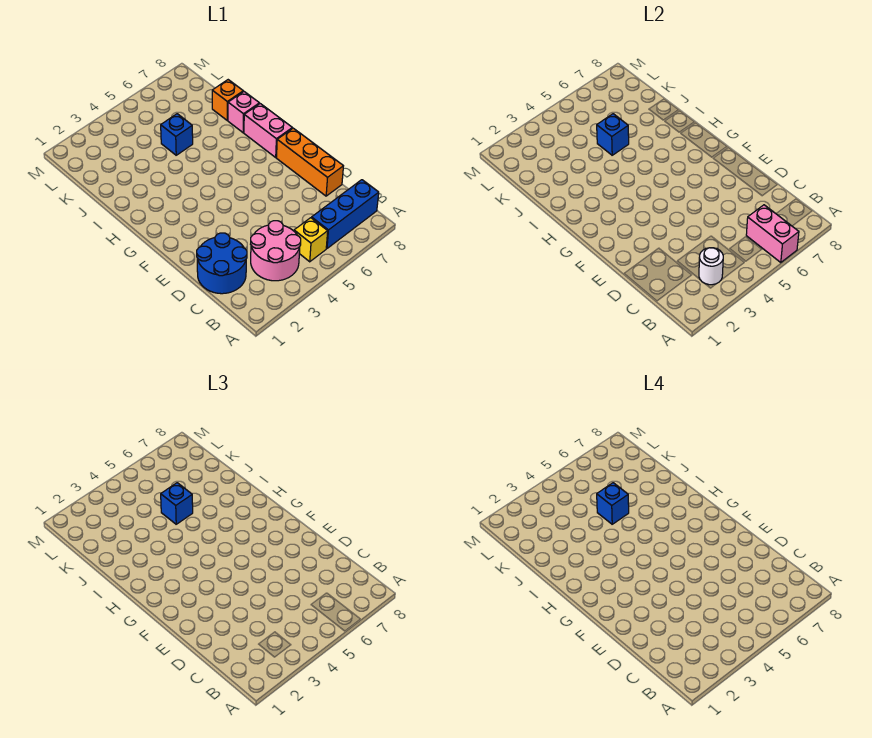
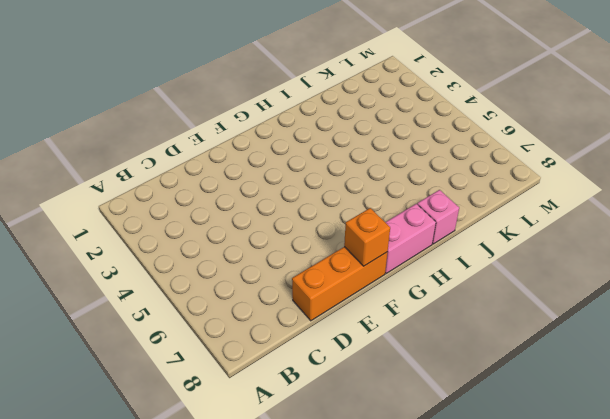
orange 1x1 brick [344,208,390,266] -> orange 1x1 brick moved to [212,80,243,120]
none -> pink 2x2 round brick [251,221,301,281]
none -> yellow 1x1 brick [294,218,328,262]
none -> blue 1x3 brick [312,180,379,248]

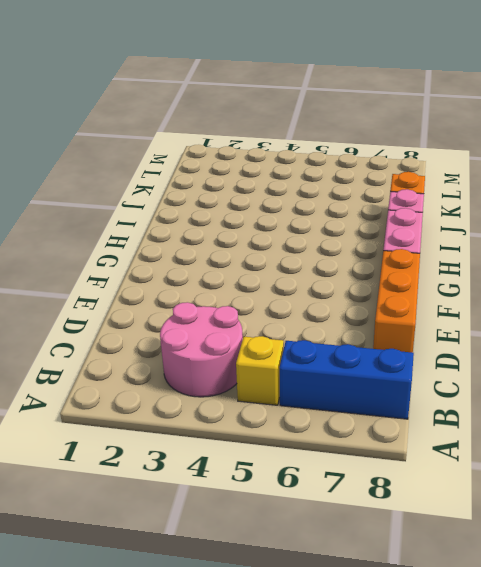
none -> blue 2x2 round brick [197,233,247,294]
none -> blue 1x1 brick [161,114,193,155]
none -> pink 1x2 brick [746,205,799,263]

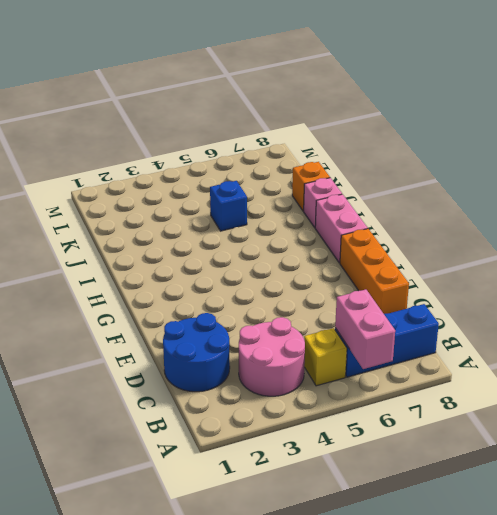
none -> white 1x1 round brick [699,248,723,285]
none -> blue 1x1 brick [597,114,629,155]
none -> blue 1x1 brick [161,483,193,524]

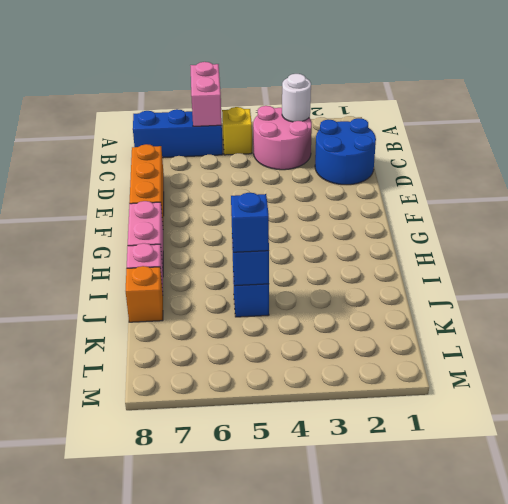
none -> blue 1x1 brick [597,483,629,524]

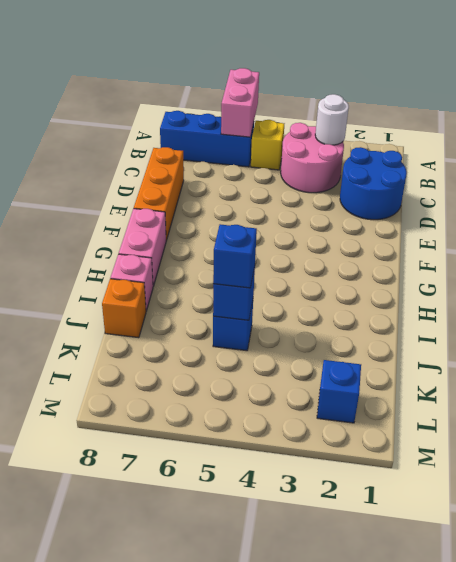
blue 1x1 brick [317,360,361,423] -> blue 1x1 brick moved to [597,483,629,524]

